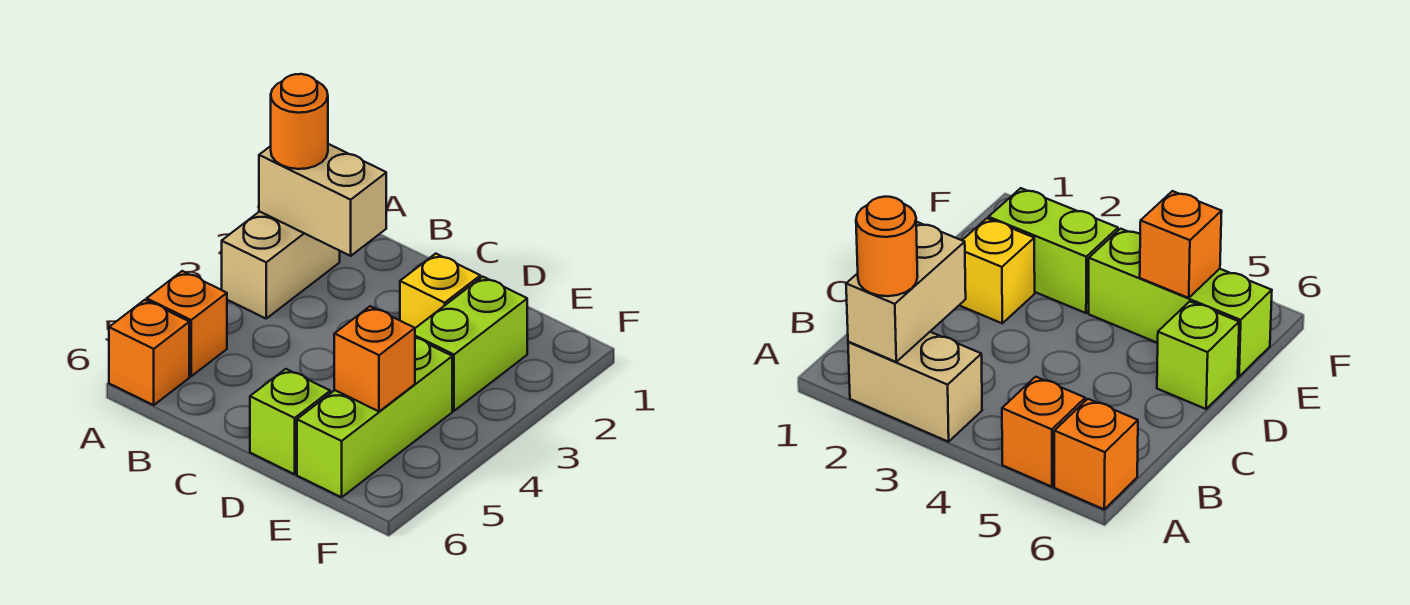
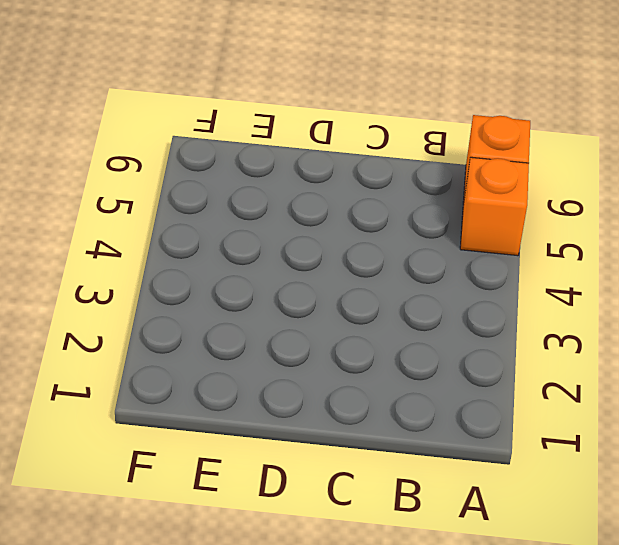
none -> tan 1x2 brick [222,211,340,319]
none -> yellow 1x1 brick [400,254,480,328]

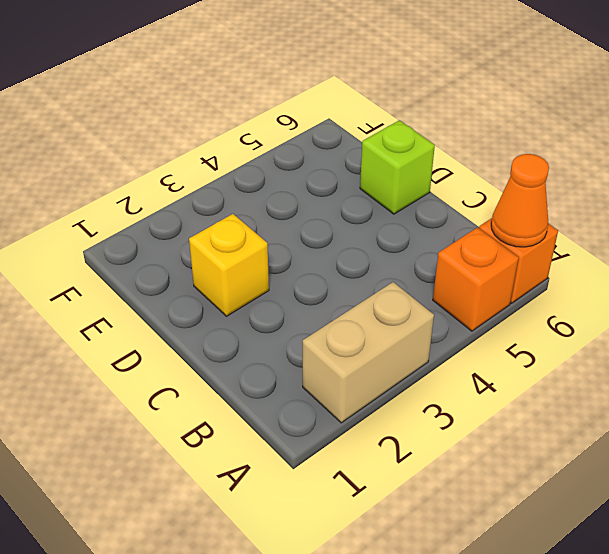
orange 1x1 cone [491,154,549,247] -> none
none -> lime 1x2 brick [415,277,527,411]
none -> lime 1x3 brick [297,338,452,497]

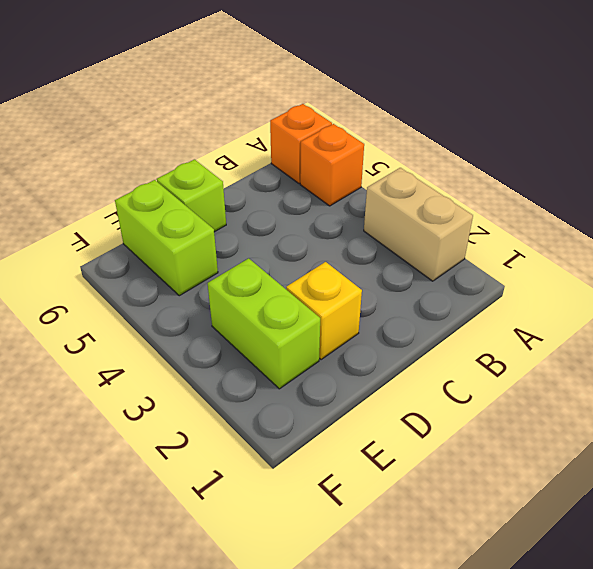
lime 1x2 brick [115,180,218,296] -> lime 1x3 brick [297,338,452,497]
none -> tan 1x2 brick [259,144,386,256]
none -> orange 1x1 brick [334,306,415,411]

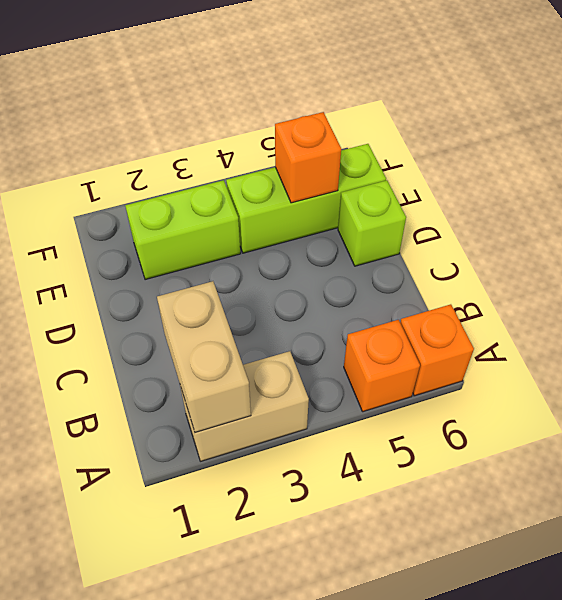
none -> yellow 1x1 brick [400,254,480,328]
none -> orange 1x1 round brick [271,74,328,169]

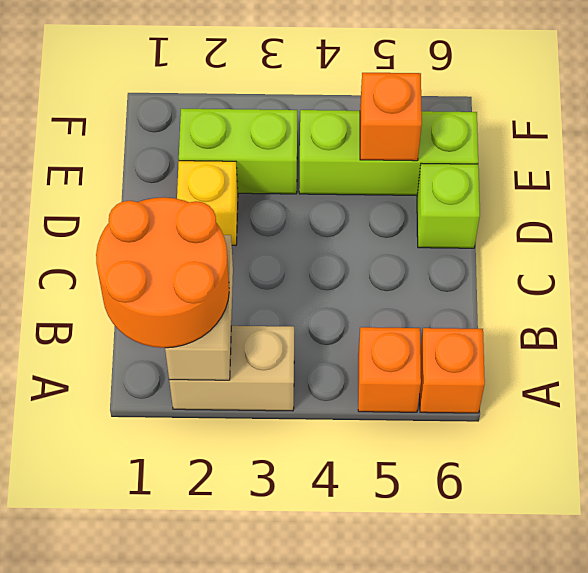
orange 2x2 round brick [96,197,229,348] -> orange 1x1 round brick [271,74,328,169]

